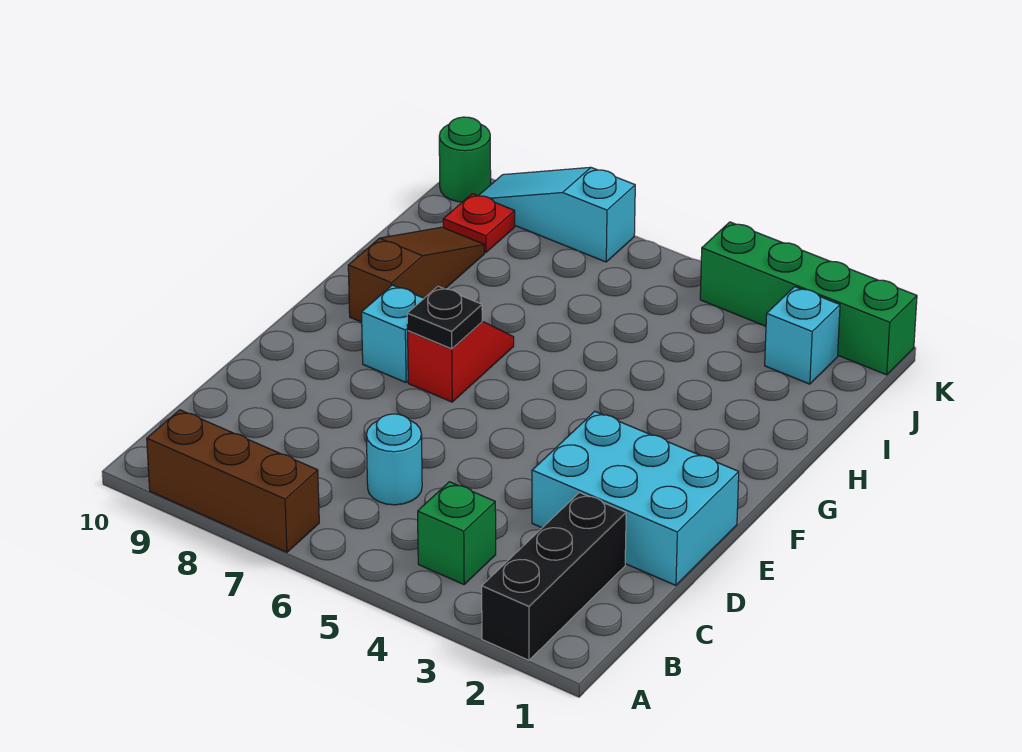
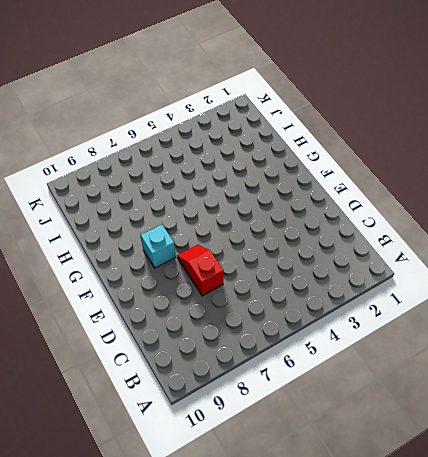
red 1x2 slope [177,245,224,296] -> red 1x2 slope moved to [408,321,514,402]
none -> black 1x3 brick [482,493,626,660]
none -> brown 1x3 brick [147,410,319,552]
none -> green 1x1 brick [418,482,496,585]

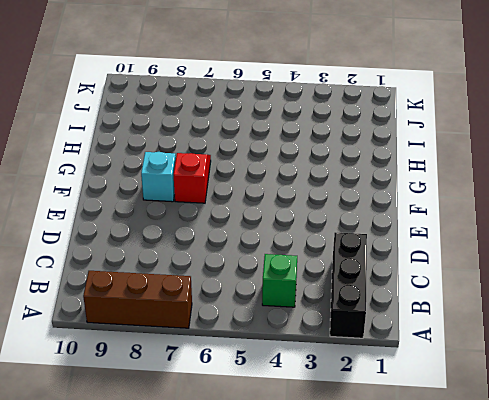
none -> cyan 1x1 round brick [366,414,422,505]
none -> cyan 2x3 brick [532,411,739,585]
none -> brown 1x3 slope [348,227,484,322]

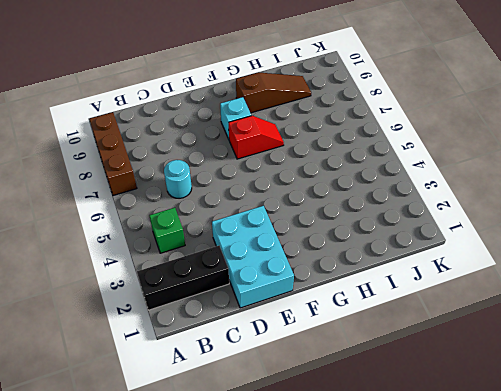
none -> cyan 1x1 brick [765,287,840,384]
none -> red 1x1 plate [443,194,515,253]
none -> green 1x4 brick [700,222,917,375]

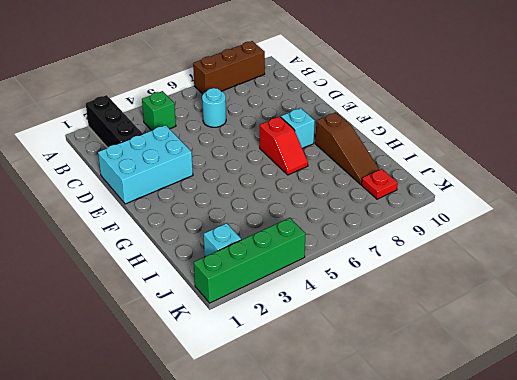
none -> cyan 1x3 slope [479,167,635,262]
none -> green 1x1 round brick [439,117,491,202]
none -> black 1x1 plate [407,286,482,349]

